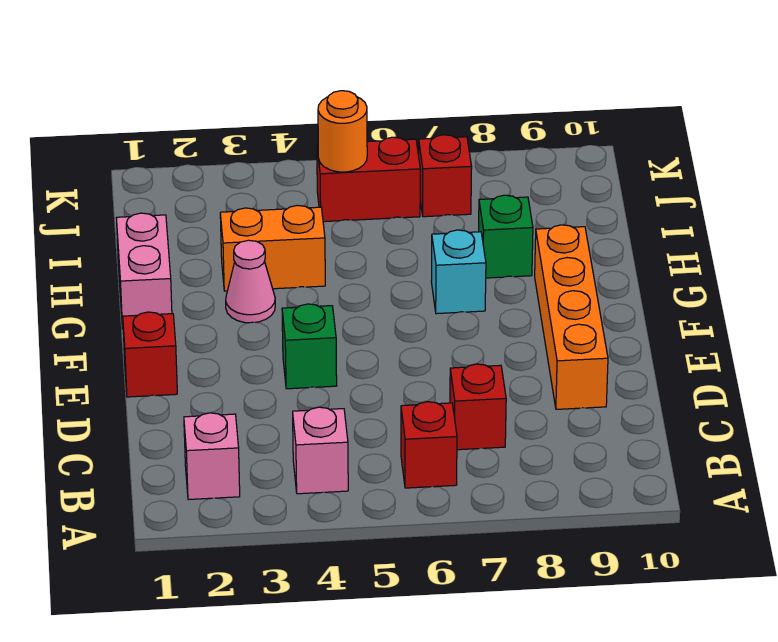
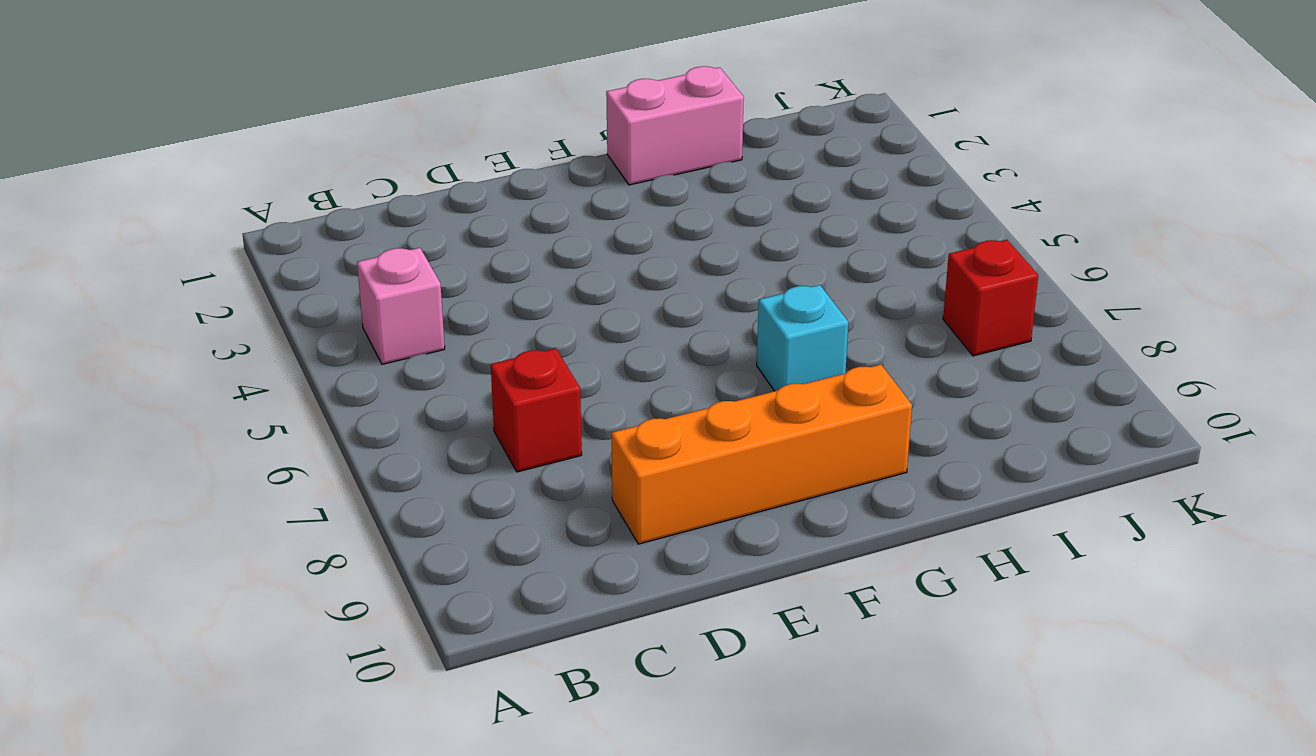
none -> pink 1x1 brick [184,413,240,500]
none -> red 1x1 brick [401,402,457,488]
none -> red 1x1 brick [123,312,177,397]

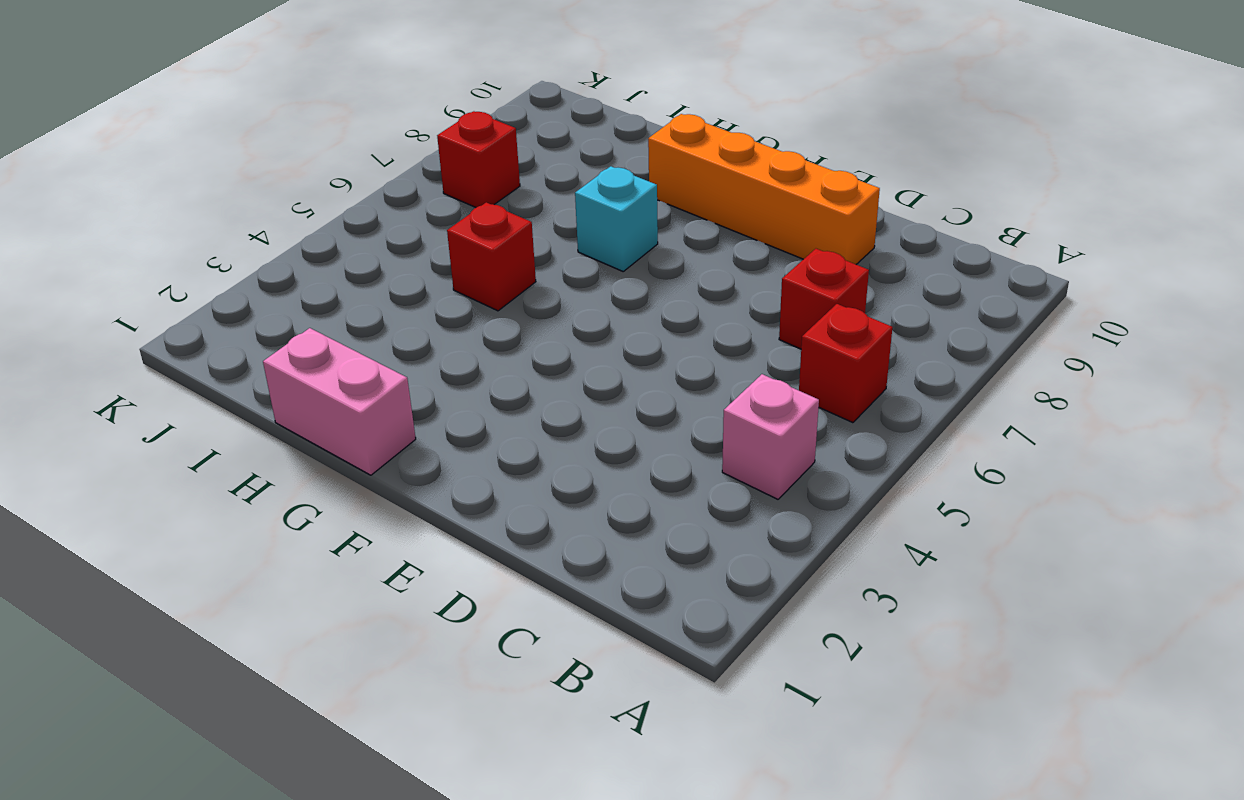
red 1x1 brick [447,202,536,311] -> red 1x1 brick moved to [123,312,177,397]
none -> pink 1x1 brick [184,413,240,500]
none -> green 1x1 brick [282,304,337,389]
none -> pink 1x1 cone [226,240,275,323]

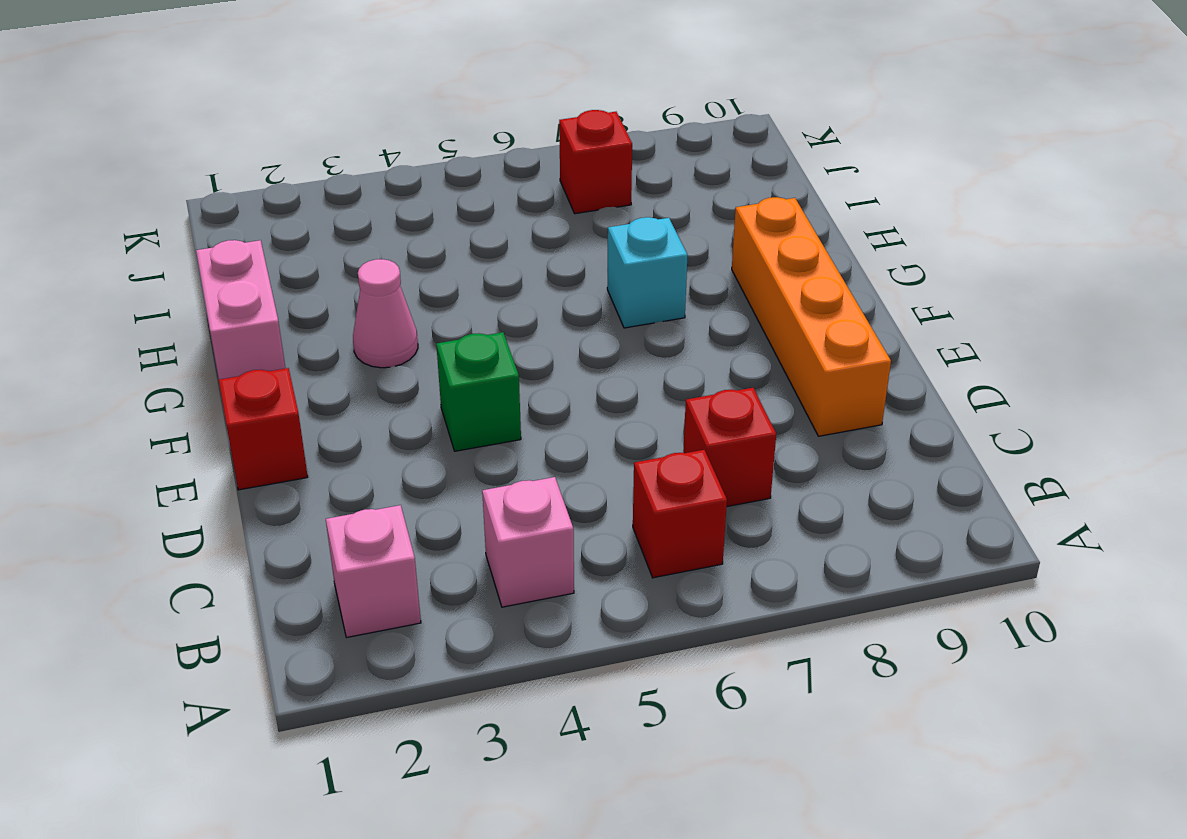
none -> orange 1x2 brick [220,205,325,291]
none -> green 1x1 brick [479,195,533,278]
none -> red 1x2 brick [317,137,420,222]

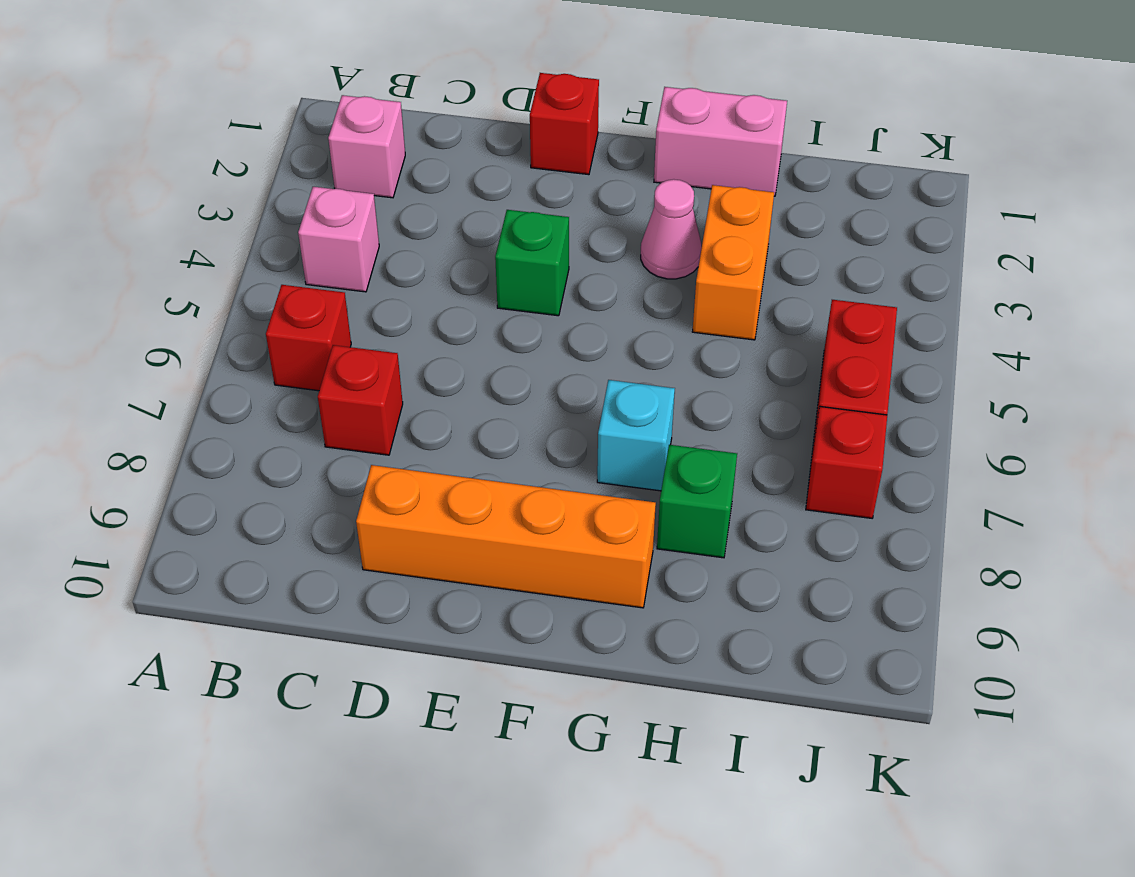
none -> orange 1x1 round brick [318,91,367,172]

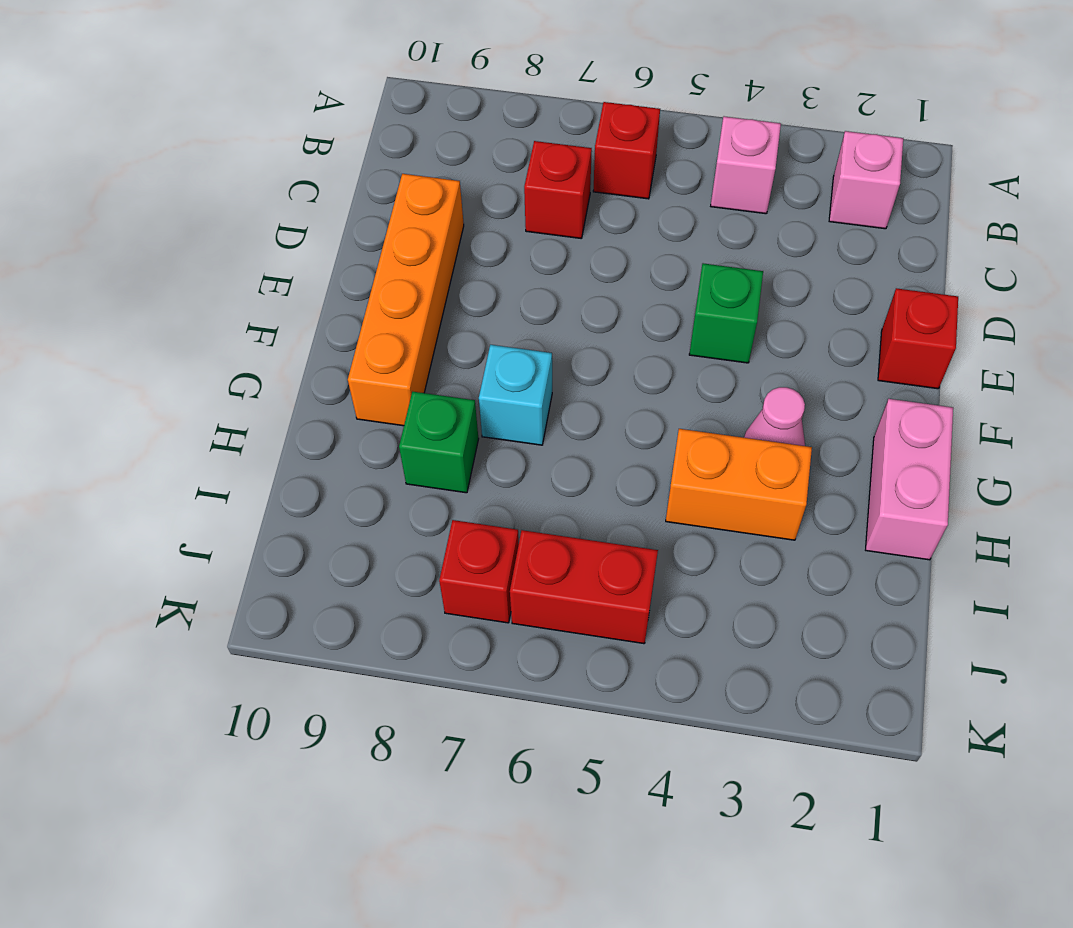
none -> orange 1x1 round brick [318,91,367,172]

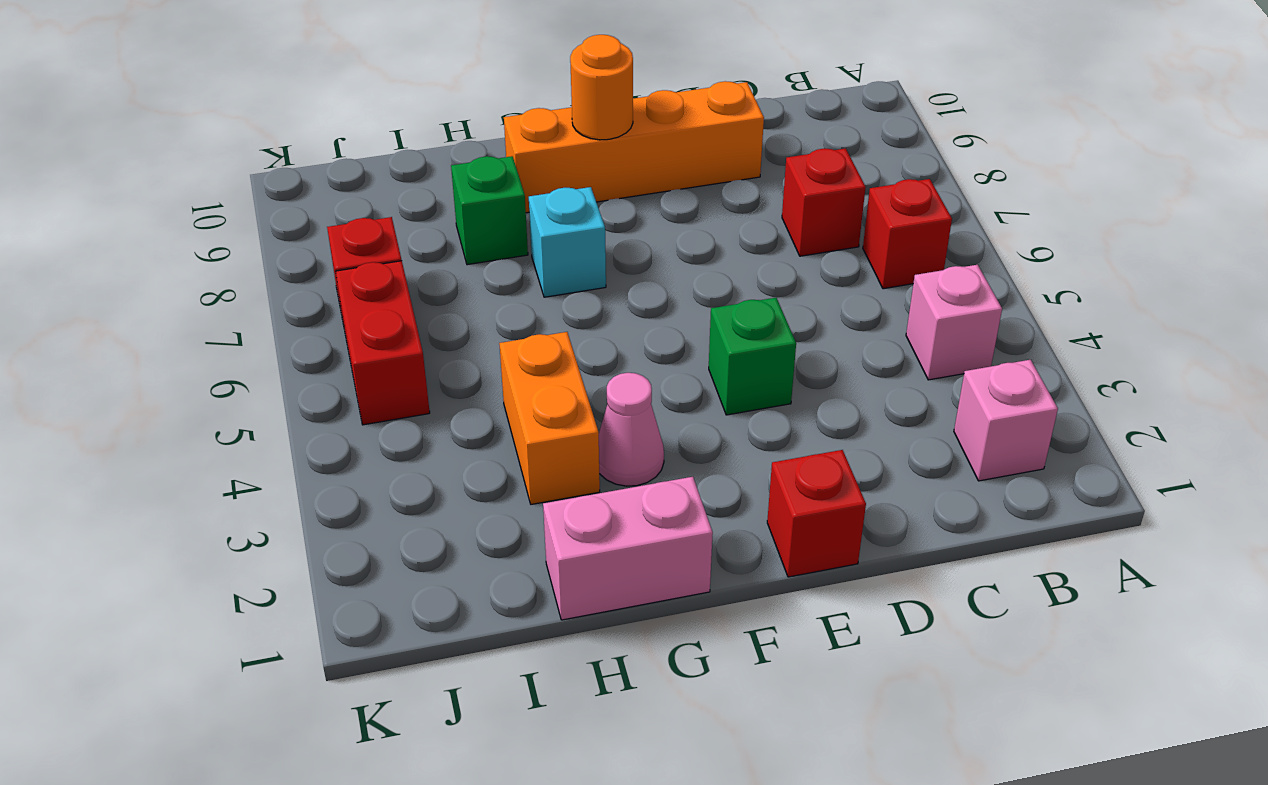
orange 1x1 round brick [570,35,633,140] -> orange 1x1 round brick moved to [318,91,367,172]

